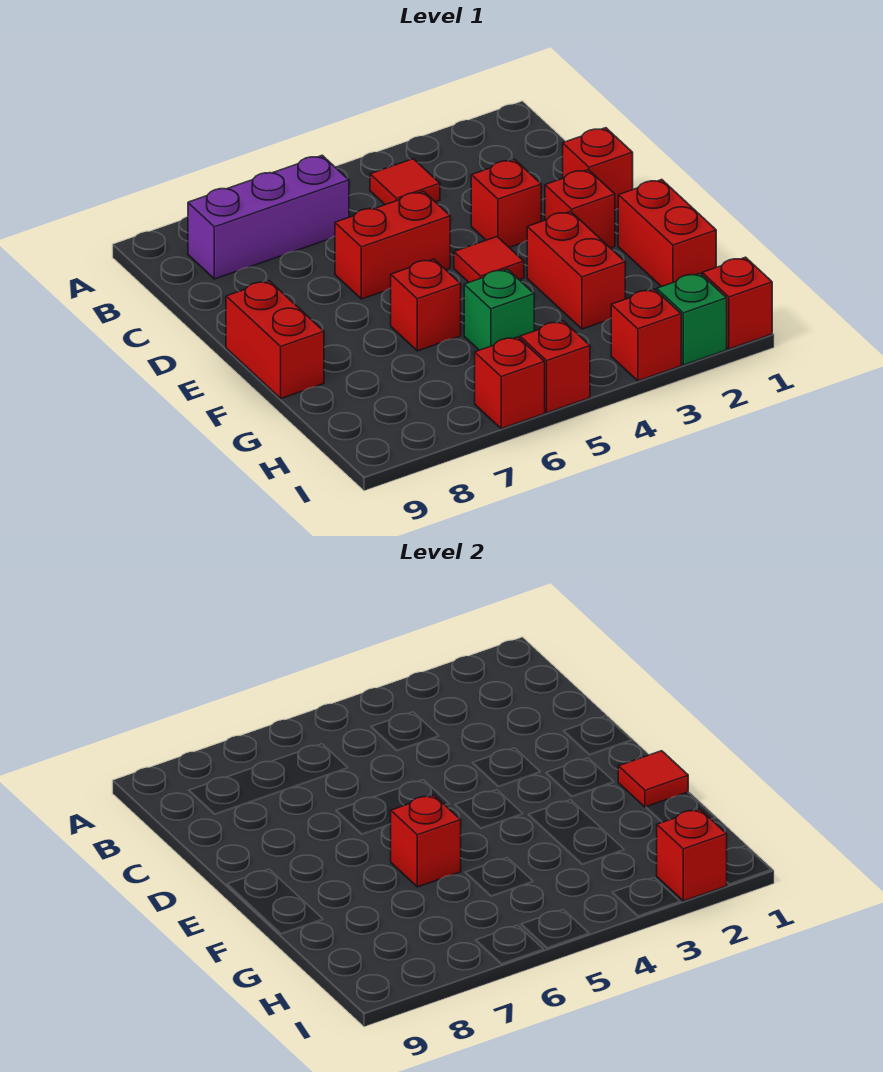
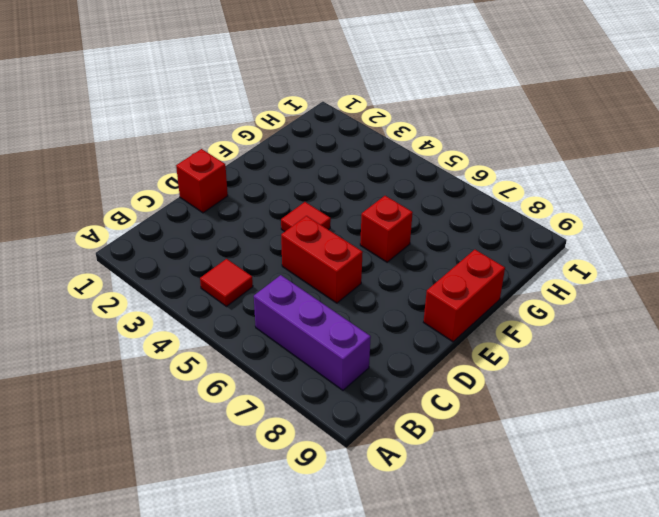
none -> red 1x1 brick [471,160,541,247]
none -> red 1x1 brick [545,170,615,248]
none -> red 1x2 brick [618,180,716,287]

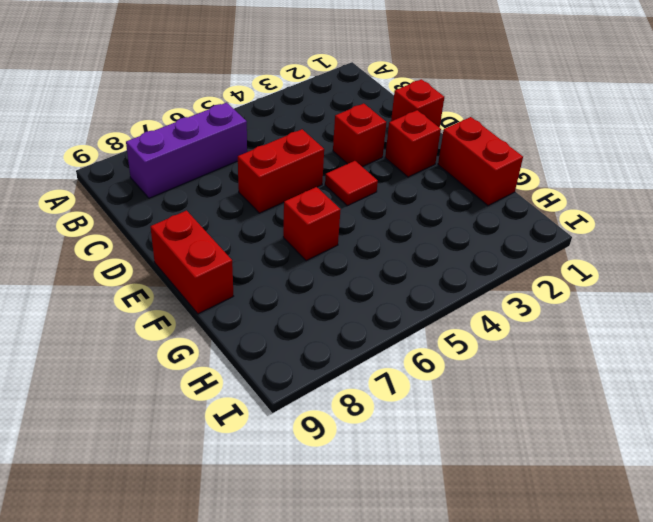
none -> red 1x1 tile [370,159,440,205]
none -> red 1x2 brick [527,211,625,329]
none -> green 1x1 brick [464,269,534,350]

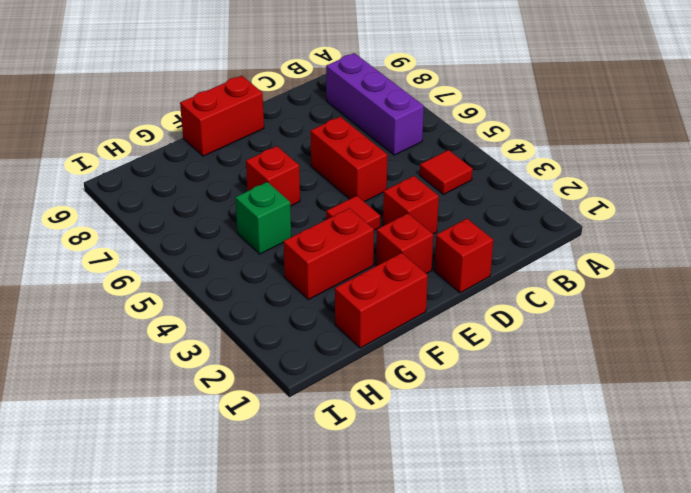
none -> red 1x1 brick [702,257,772,349]
none -> green 1x1 brick [657,273,727,365]
none -> red 1x1 brick [611,289,681,381]

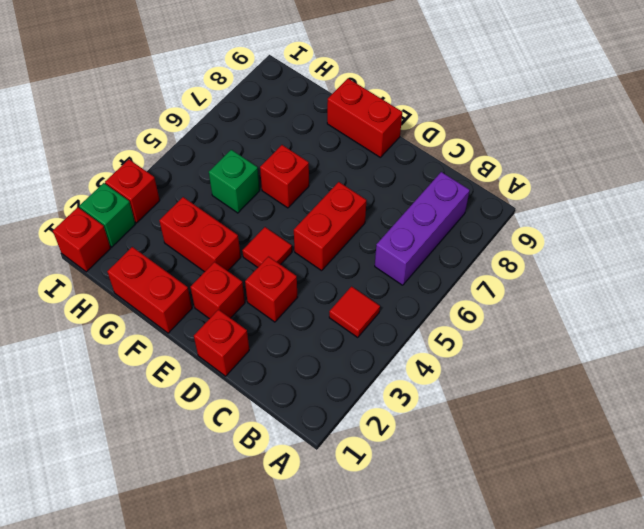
none -> red 1x1 brick [520,321,590,413]
none -> red 1x1 brick [475,337,545,429]
none -> red 1x1 tile [618,751,688,807]

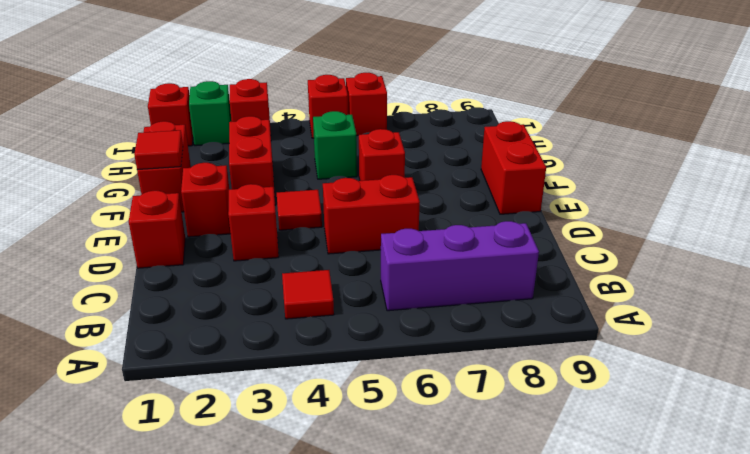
none -> red 1x1 brick [391,795,461,887]
none -> red 1x1 brick [657,809,727,901]

